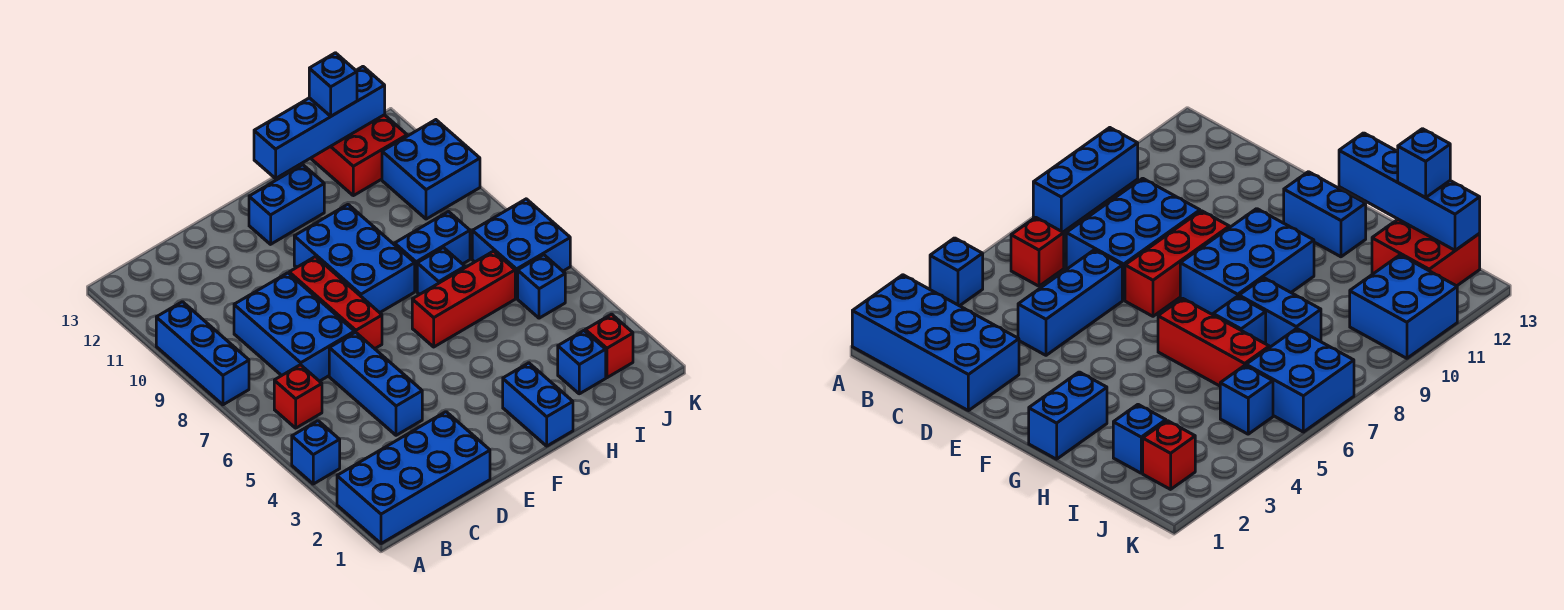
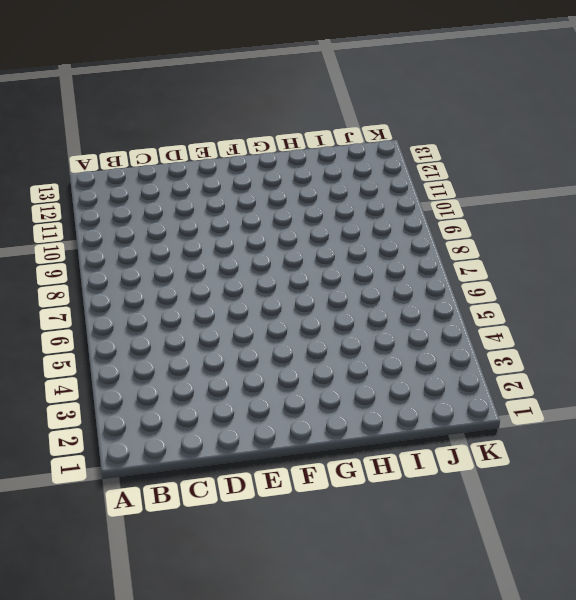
none -> blue 2x4 brick [337,412,490,544]
none -> blue 1x1 brick [292,421,340,484]
none -> blue 1x3 brick [156,302,249,405]

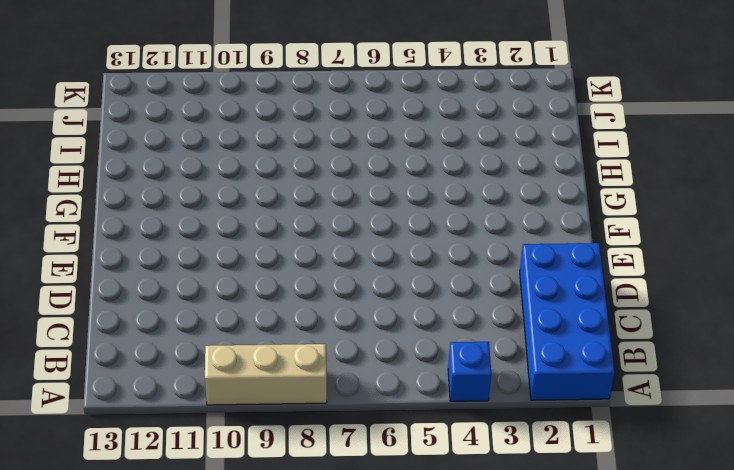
tan 1x3 brick [205,344,327,405] -> blue 1x3 brick [156,302,249,405]
none -> red 1x1 brick [274,365,322,428]
none -> blue 2x3 brick [234,273,355,381]
none -> blue 1x3 brick [329,332,422,435]

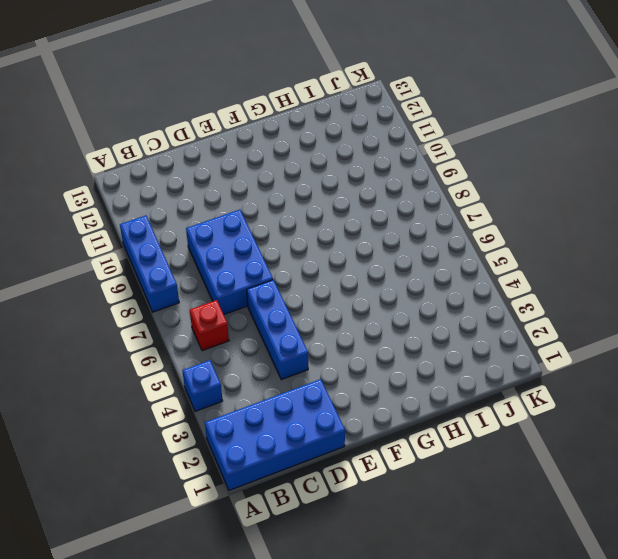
none -> red 1x3 brick [289,257,382,349]
none -> blue 2x3 brick [294,205,415,313]
none -> blue 1x2 brick [249,165,324,244]

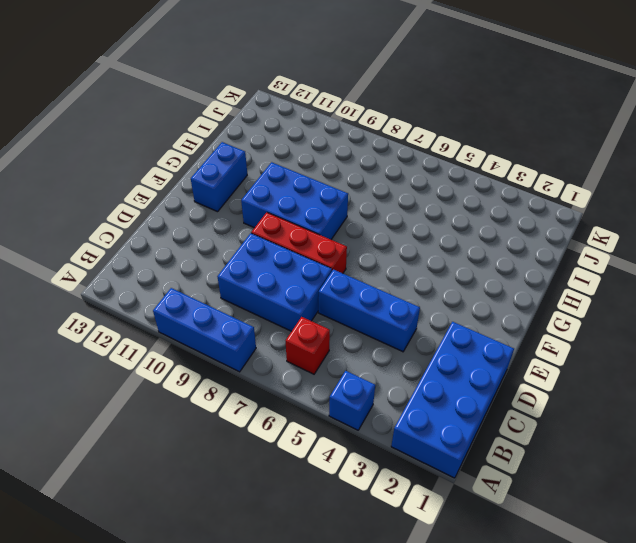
none -> blue 1x2 brick [503,363,573,446]
none -> red 1x3 brick [412,251,515,347]
none -> blue 1x1 brick [417,248,465,294]

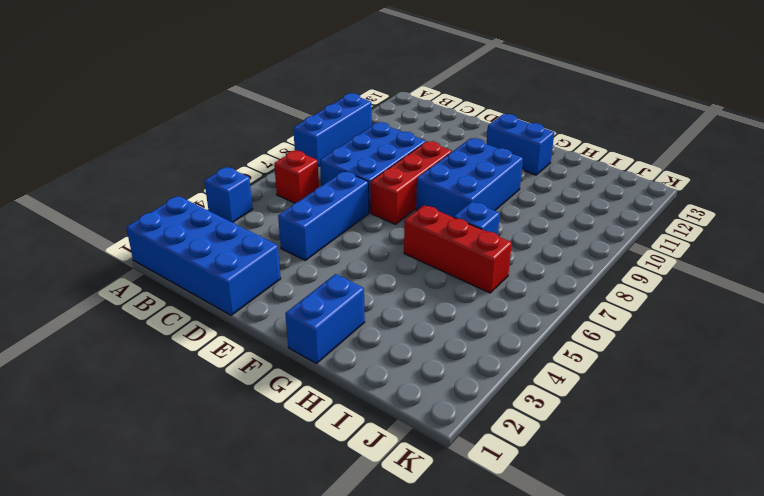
none -> blue 1x2 brick [395,212,470,291]
none -> blue 1x1 brick [558,331,606,394]
none -> red 2x2 brick [311,115,407,196]

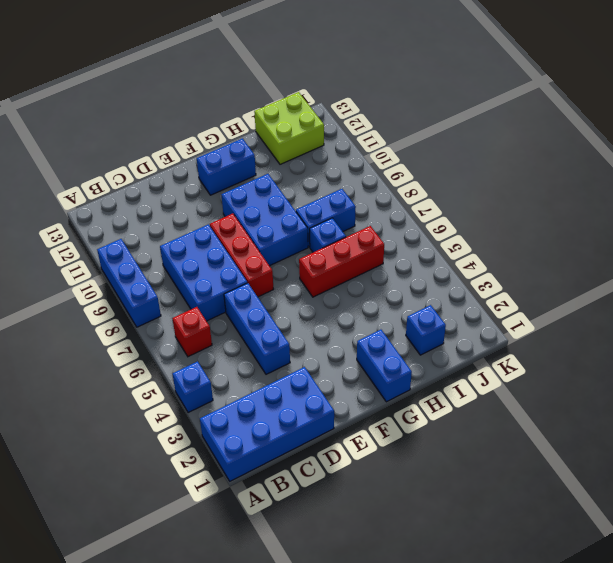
lime 2x2 brick [254,92,324,164] -> red 2x2 brick [311,115,407,196]
none -> red 1x1 brick [585,314,633,378]
none -> blue 1x1 brick [518,255,565,318]
none -> blue 2x2 brick [472,199,570,298]

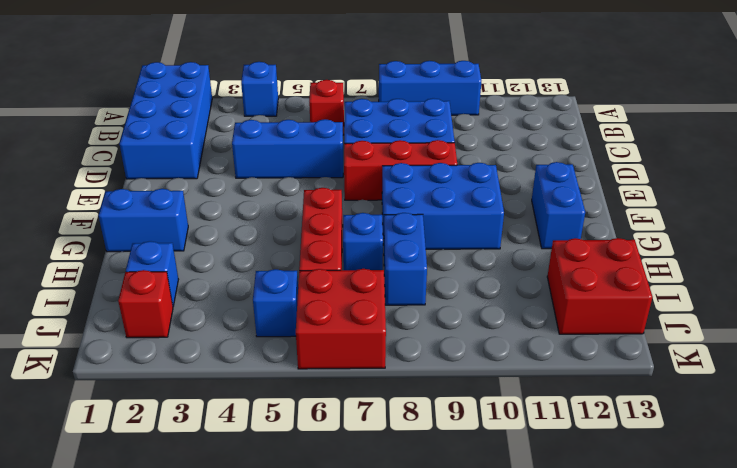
red 2x2 brick [296,269,386,369] -> blue 2x2 brick [472,199,570,298]
none -> blue 2x2 brick [382,120,480,219]
none -> blue 1x4 brick [254,67,385,178]
none -> blue 1x1 brick [309,53,357,116]

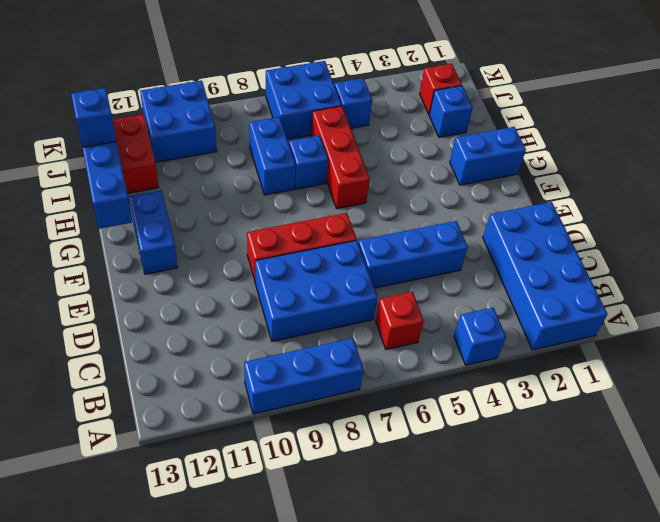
none -> blue 2x3 brick [294,205,415,313]

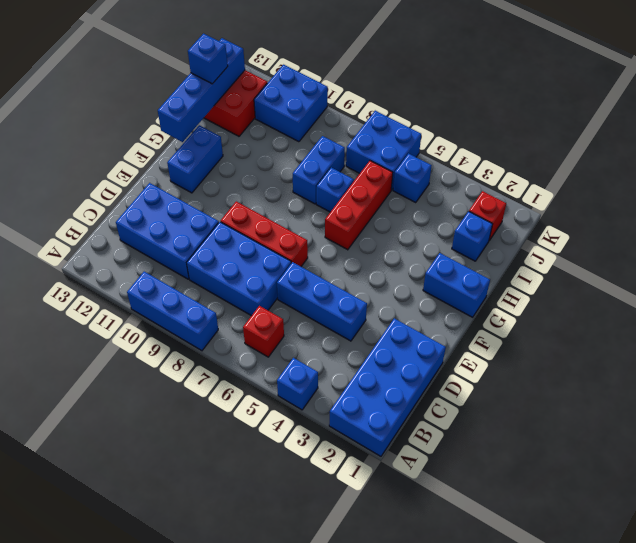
blue 2x3 brick [116,183,219,279] -> blue 2x3 brick moved to [294,205,415,313]

